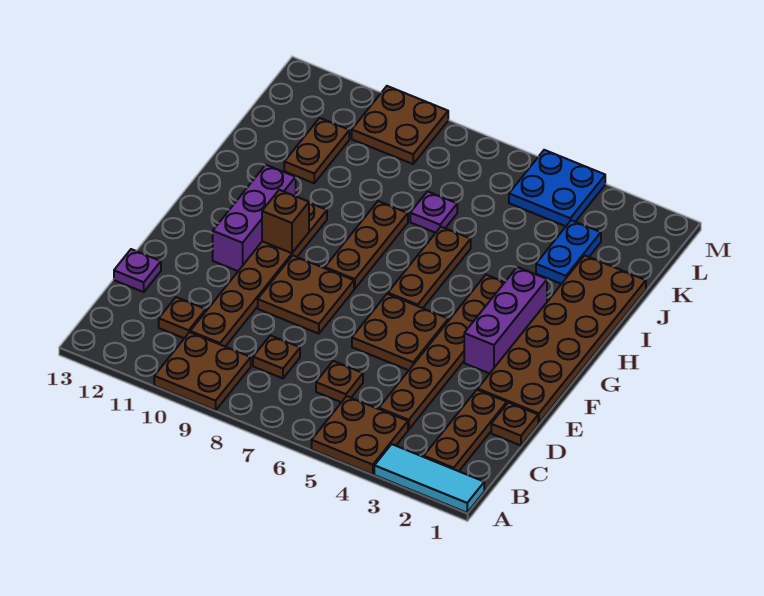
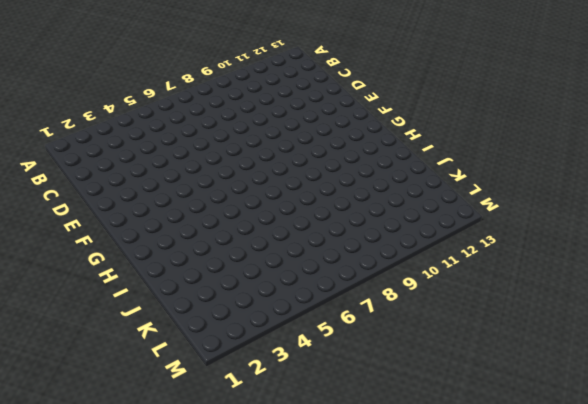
none -> cyan 1x3 tile [374,444,484,513]
none -> brown 2x2 plate [312,396,408,474]
none -> brown 2x2 plate [154,332,251,410]

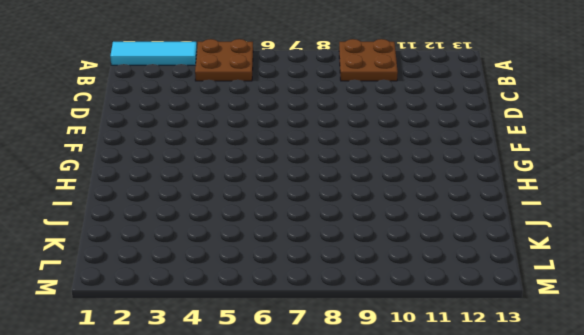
none -> brown 1x3 plate [424,390,507,471]
none -> brown 1x6 plate [379,275,505,430]
none -> brown 1x1 plate [316,361,363,402]

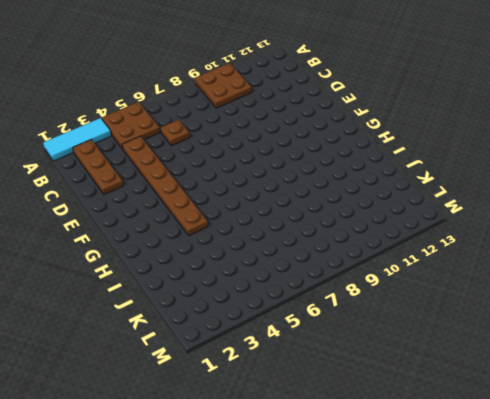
none -> brown 1x1 plate [253,335,300,378]
none -> brown 1x6 plate [190,203,327,346]
none -> brown 1x1 plate [159,297,206,338]

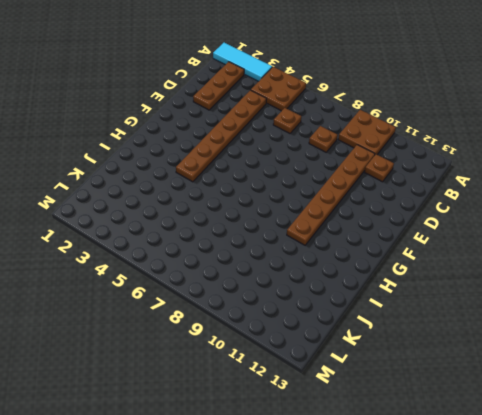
none -> brown 1x1 plate [491,403,538,445]
none -> purple 1x1 plate [114,249,161,292]
none -> brown 2x6 plate [478,255,646,423]

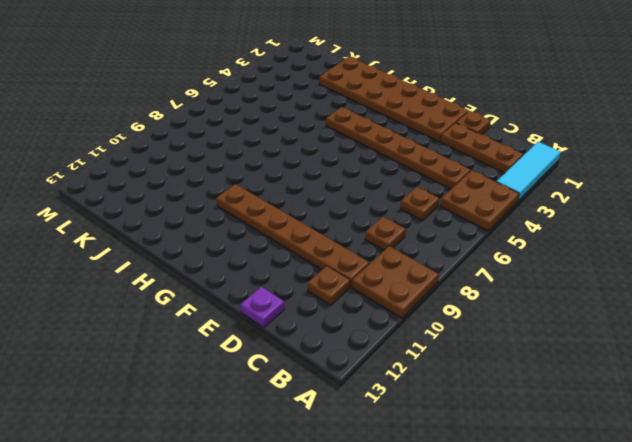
none -> brown 2x2 plate [352,294,448,370]
none -> brown 2x2 plate [258,256,354,334]
none -> purple 1x3 brick [464,267,547,373]

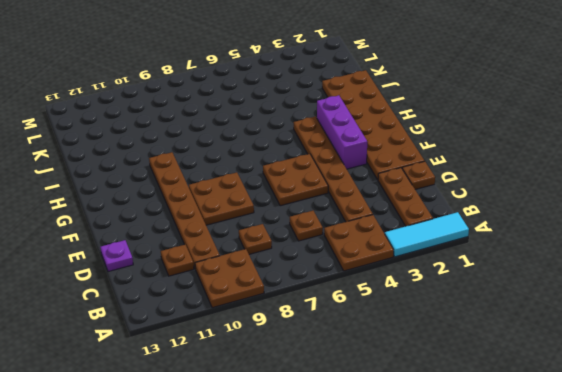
none -> purple 1x3 brick [213,165,296,271]
none -> brown 1x3 plate [388,227,471,308]
none -> brown 1x3 plate [325,201,408,289]

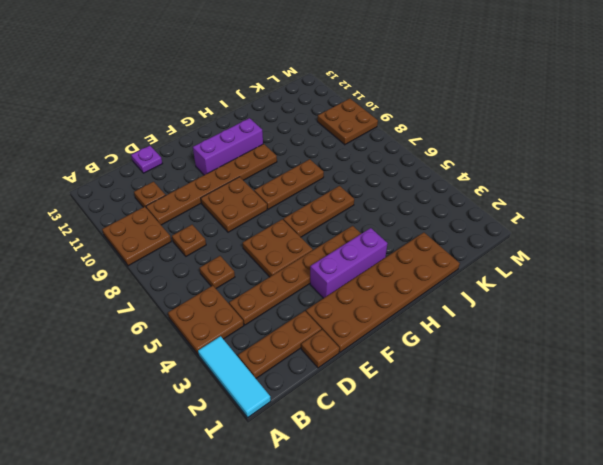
none -> blue 1x2 plate [536,220,601,284]
none -> purple 1x1 plate [410,192,457,233]
none -> brown 1x2 plate [284,118,349,183]

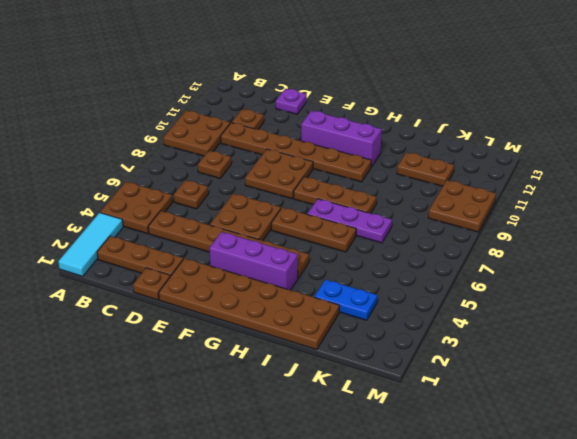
purple 1x3 plate [307,199,392,243] -> purple 1x1 plate [410,192,457,233]
none -> blue 2x2 plate [509,150,605,226]
none -> brown 1x1 brick [262,190,309,253]

